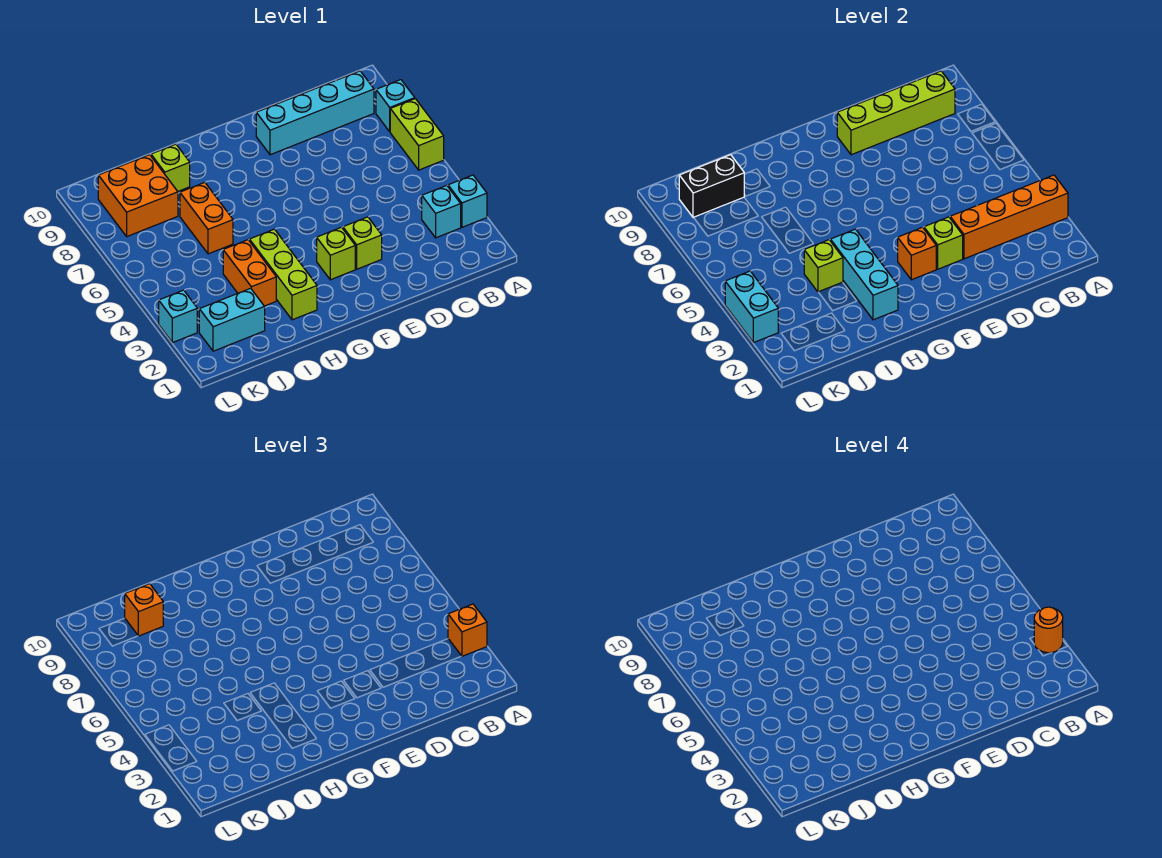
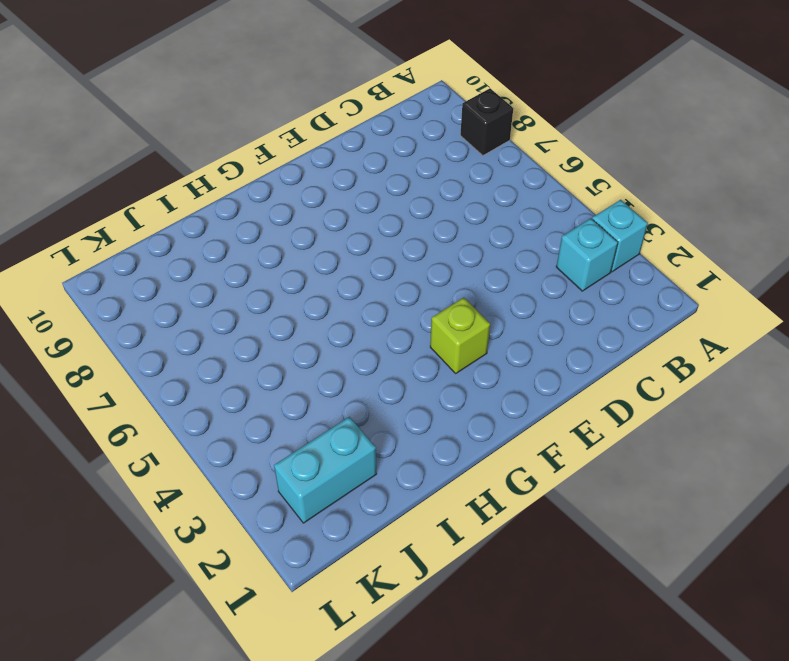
black 1x1 brick [460,88,513,156] -> cyan 1x1 brick [376,80,415,132]
none -> lime 1x2 brick [390,99,444,170]
none -> cyan 1x4 brick [256,71,374,155]
none -> lime 1x1 brick [343,217,382,269]

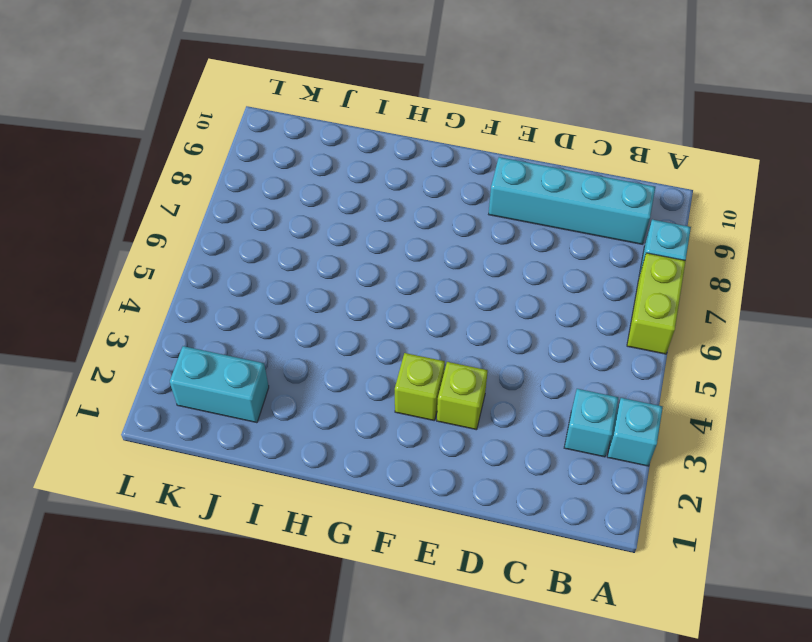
none -> lime 1x3 brick [249,229,317,320]
none -> orange 1x2 brick [223,240,276,306]
none -> orange 1x2 brick [180,182,233,254]

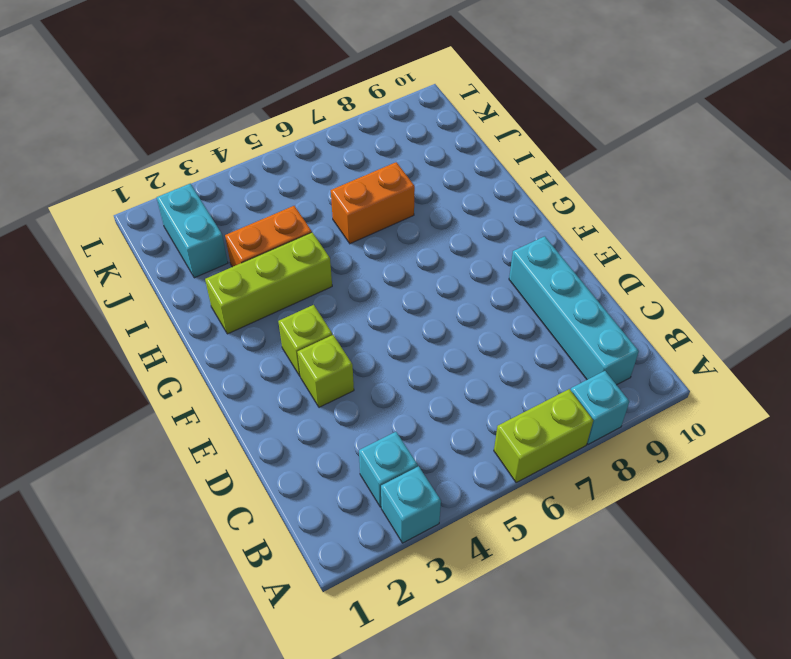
none -> lime 1x1 brick [151,144,190,191]
none -> orange 2x2 brick [98,155,178,236]
none -> cyan 1x1 brick [159,290,197,343]

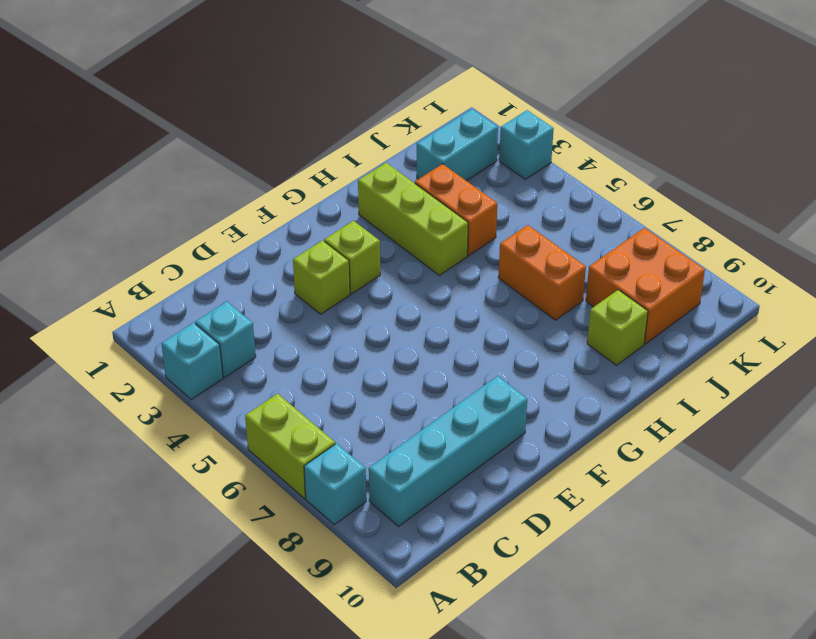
none -> orange 1x4 brick [950,175,1068,259]
none -> lime 1x4 brick [837,71,955,155]
none -> lime 1x1 brick [924,217,963,269]

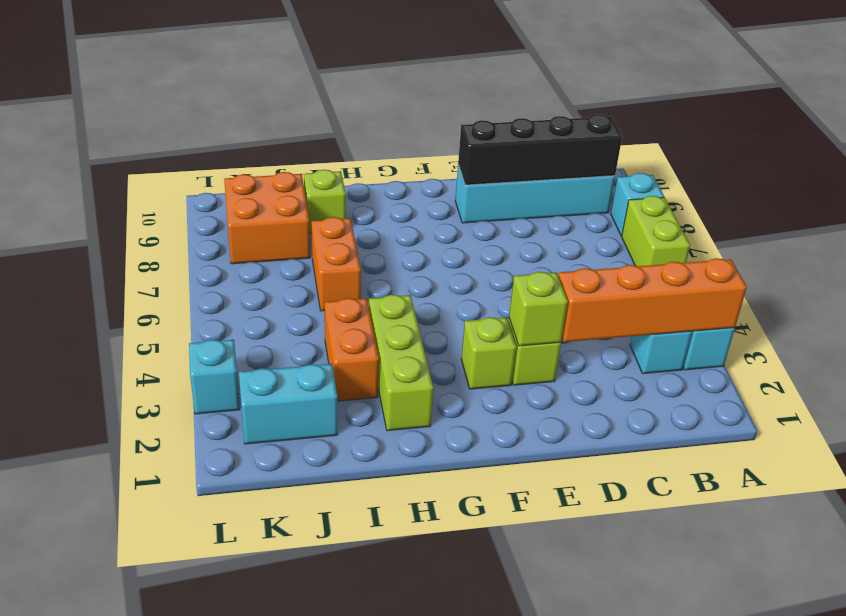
black 1x4 brick [458,114,622,185] -> lime 1x4 brick [837,71,955,155]
none -> orange 1x1 brick [898,227,936,280]
none -> cyan 1x3 brick [830,229,898,320]
none -> lime 1x1 brick [804,240,843,292]

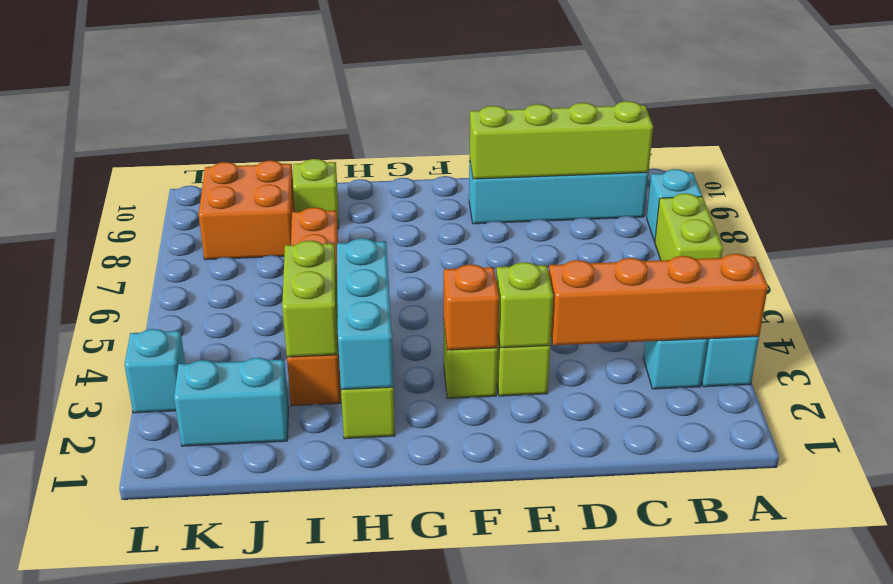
lime 1x2 brick [282,241,338,357] -> lime 1x1 brick [804,240,843,292]
none -> black 1x2 brick [679,155,744,218]
none -> cyan 1x2 brick [725,271,778,343]
none -> orange 1x1 brick [448,604,487,656]

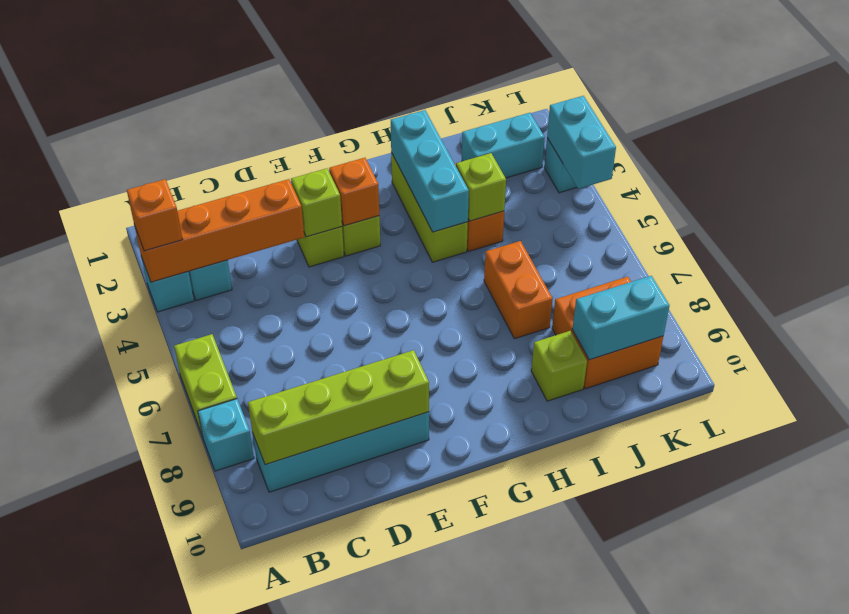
cyan 1x2 brick [572,276,670,360] -> black 1x2 brick [679,155,744,218]
none -> orange 1x1 brick [125,584,163,636]
none -> orange 1x1 round brick [1034,607,1063,653]

